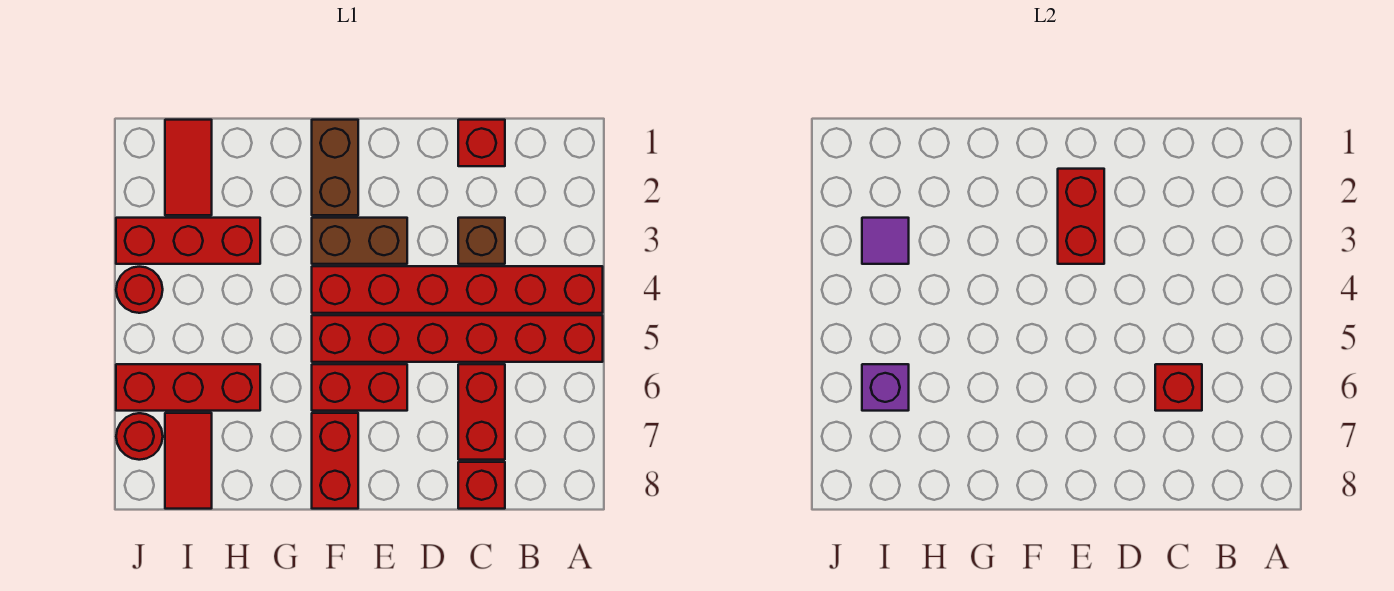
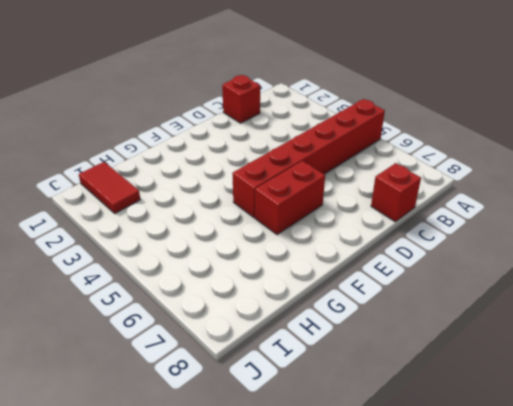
none -> red 1x6 brick [312,266,603,313]
none -> brown 1x1 brick [458,218,505,264]
none -> red 1x2 brick [458,364,505,460]

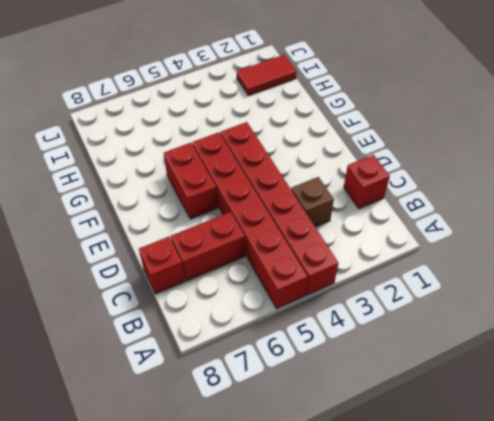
none -> brown 1x2 brick [312,218,407,264]
none -> brown 1x2 brick [312,120,358,215]
none -> red 1x2 brick [312,413,358,509]

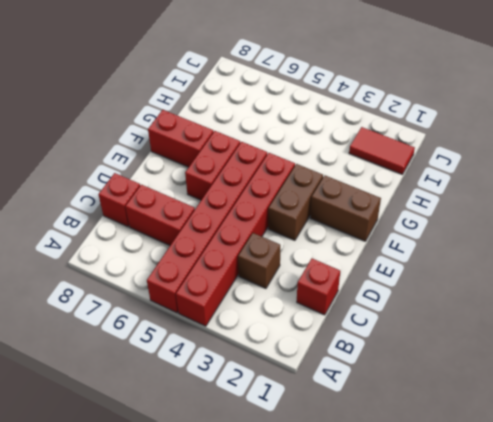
none -> red 1x3 brick [116,218,260,264]
none -> red 1x3 brick [116,364,260,411]
none -> red 1x2 tile [165,413,212,509]

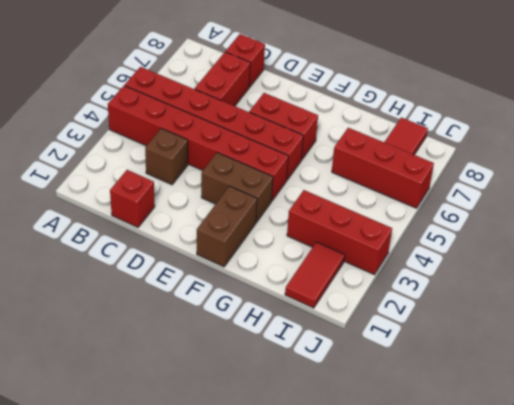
none -> red 1x2 brick [312,413,358,509]
none -> red 1x1 round brick [116,267,163,313]
none -> red 1x1 round brick [116,413,163,460]

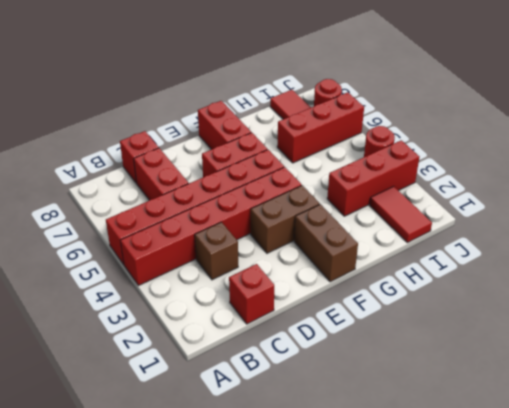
none -> red 1x1 brick [1155,364,1202,411]
none -> red 1x2 brick [1058,169,1104,264]
none -> purple 1x1 tile [862,218,909,264]

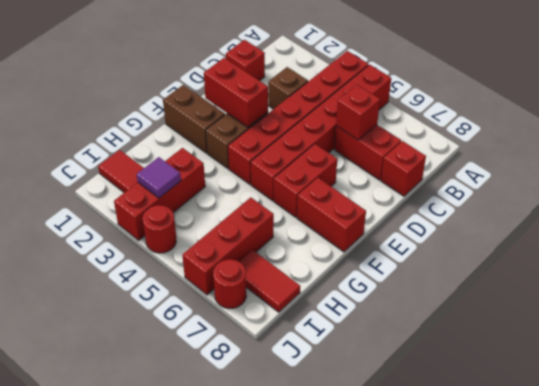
none -> purple 1x1 brick [862,364,909,411]

